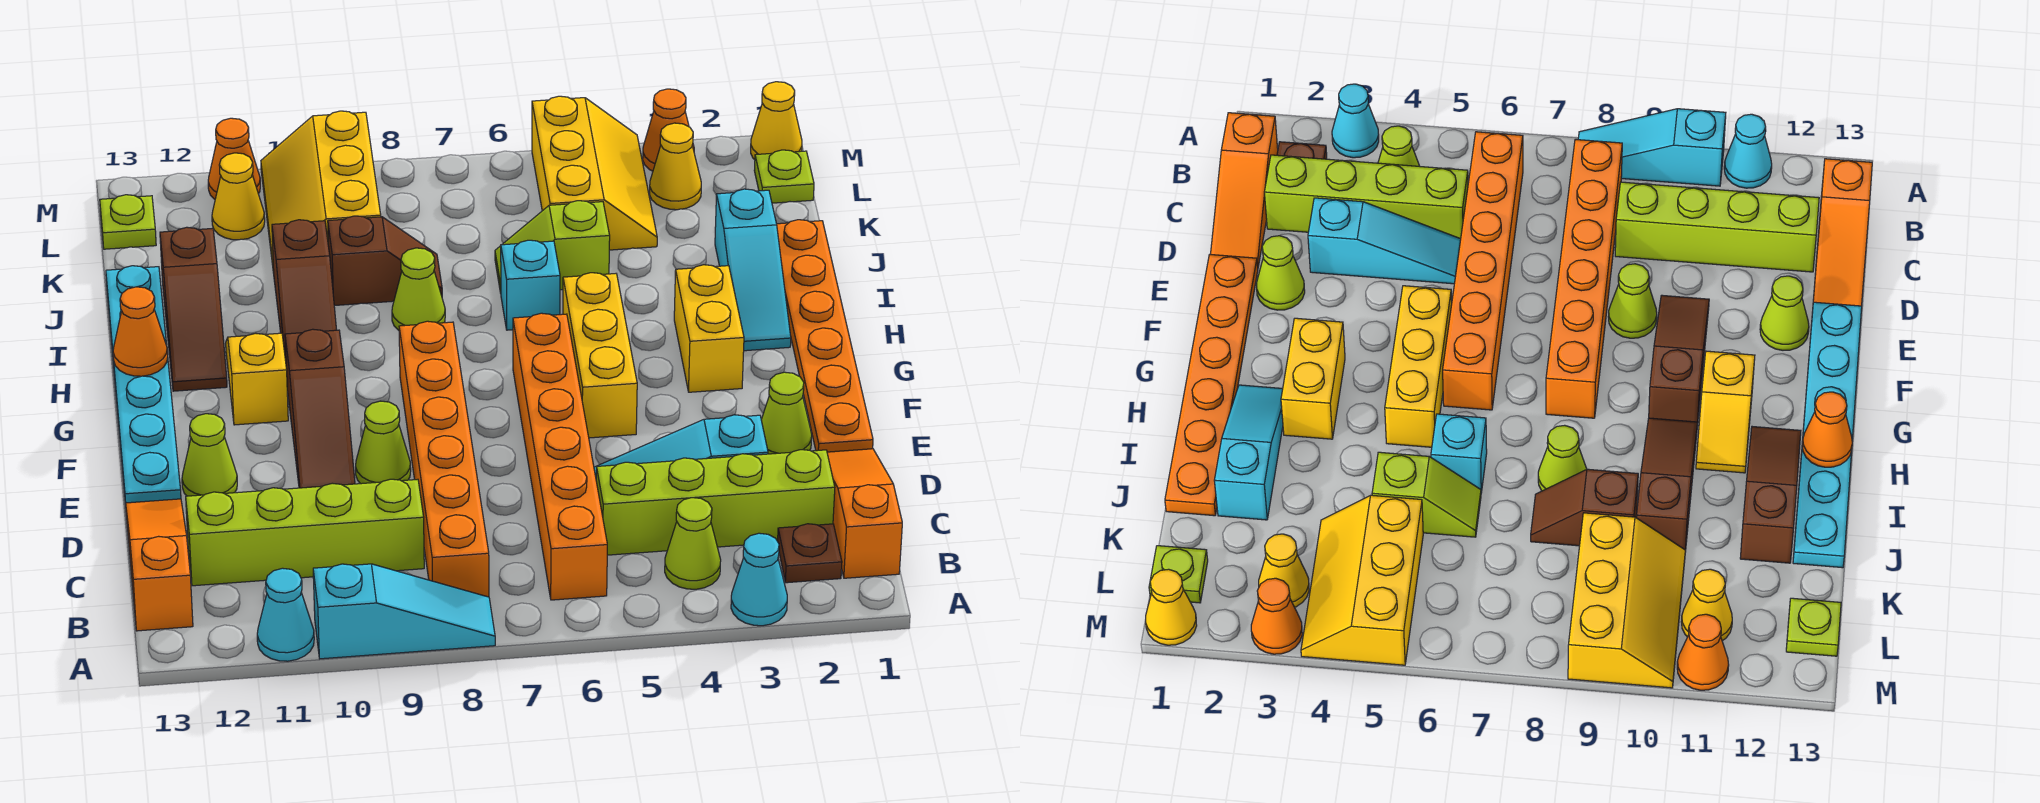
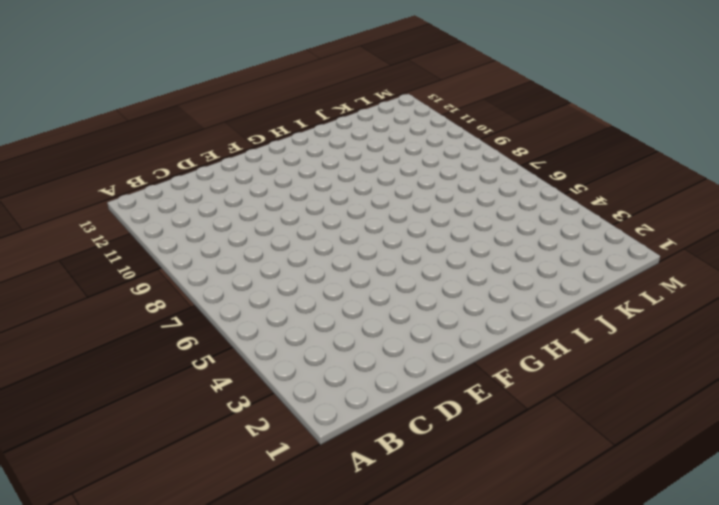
none -> cyan 1x1 cone [731,533,787,626]
none -> cyan 1x3 slope [313,564,495,659]
none -> cyan 1x1 cone [257,568,314,661]
none -> orange 1x3 slope [827,449,902,578]

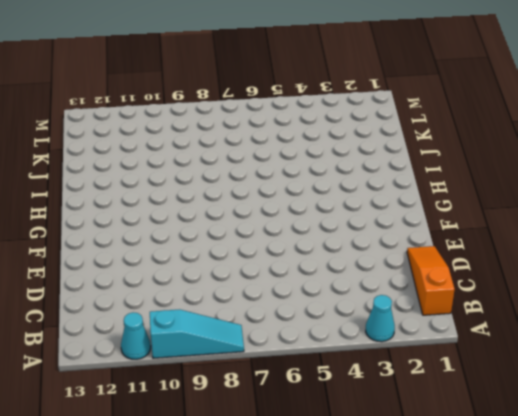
none -> brown 1x1 plate [778,524,842,583]
none -> lime 1x1 cone [665,498,721,589]
none -> orange 1x6 brick [513,313,607,600]
none -> orange 1x6 brick [399,321,489,597]

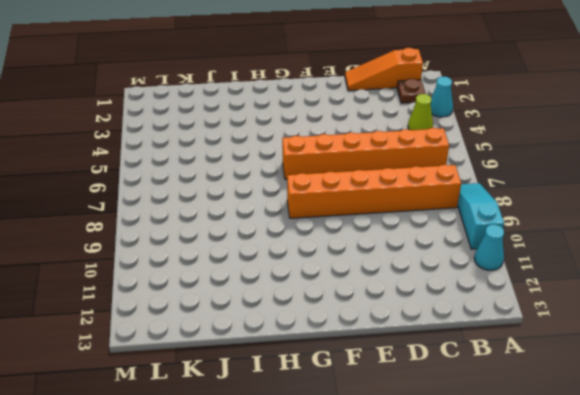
none -> orange 1x3 slope [126,499,193,631]
none -> lime 1x4 brick [596,450,835,555]
none -> lime 1x4 brick [186,479,424,586]
none -> cyan 1x3 slope [594,415,768,476]

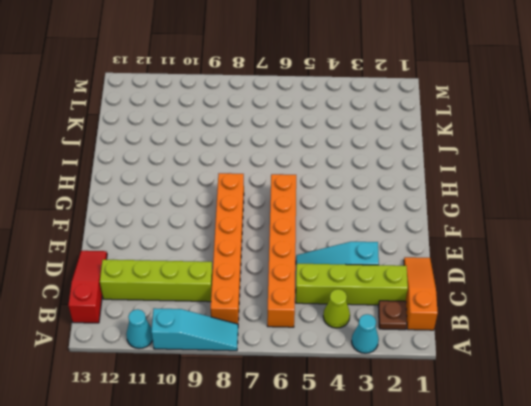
red 1x3 slope [68,251,107,323] -> orange 1x3 slope [126,499,193,631]
none -> orange 1x6 plate [777,220,873,452]
none -> lime 1x1 cone [761,372,812,454]
none -> lime 1x1 cone [356,401,411,484]
none -> brown 1x3 slope [285,329,355,488]

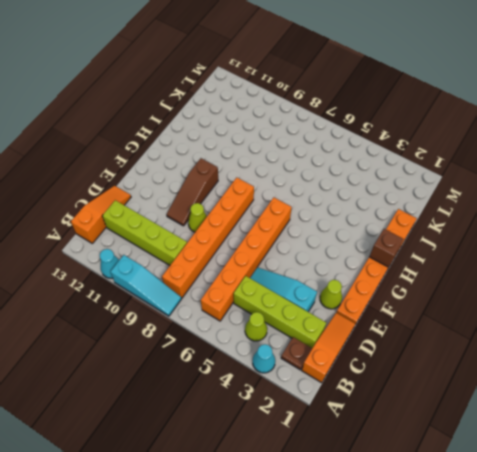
brown 1x1 brick [369,229,403,267] -> none
none -> lime 1x1 cone [182,414,237,496]
none -> cyan 1x6 plate [106,266,181,504]
none -> yellow 1x3 brick [563,273,637,438]
none -> yellow 1x2 brick [674,265,744,392]

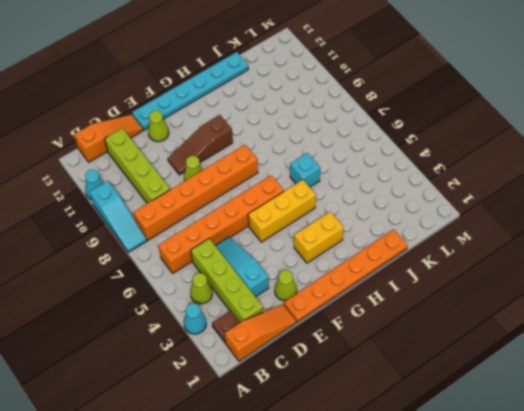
none -> yellow 1x2 slope [226,333,288,425]
none -> cyan 1x3 slope [715,189,791,351]
none -> brown 1x3 slope [272,220,337,361]
none -> brown 1x3 slope [160,227,227,391]

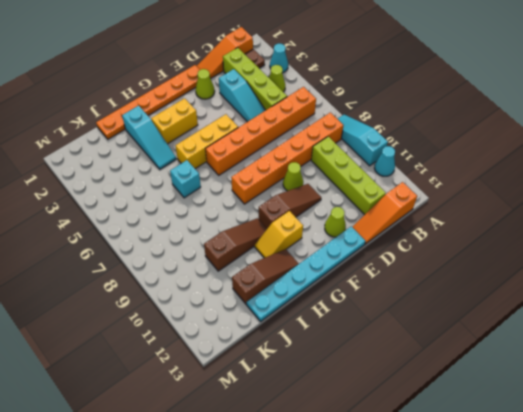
cyan 1x3 slope [122,106,176,169] -> cyan 1x3 slope turned to [715,189,791,351]
none -> lime 1x1 cone [392,248,445,330]
none -> lime 1x2 slope [495,201,610,293]
none -> brown 1x2 slope [328,216,442,306]
none -> yellow 2x3 slope [532,96,657,250]

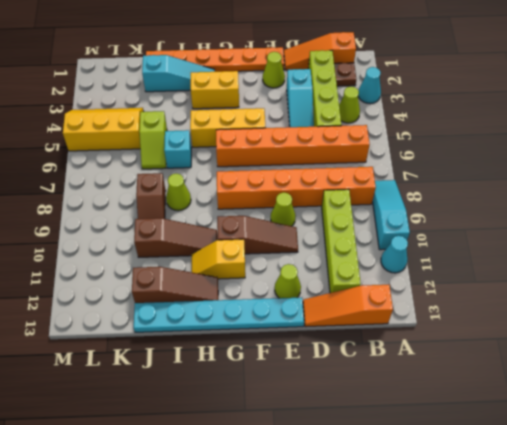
brown 1x2 slope [136,173,166,219] -> brown 1x2 slope turned to [328,216,442,306]
none -> yellow 2x3 slope [261,111,381,273]
none -> lime 1x1 plate [754,150,814,203]
none -> yellow 1x1 cone [650,123,701,210]
none -> yellow 1x1 cone [212,153,265,240]

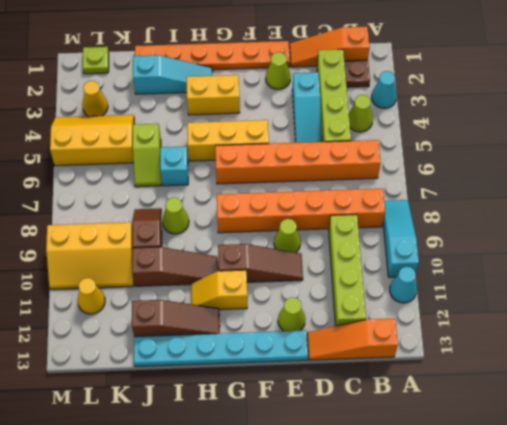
none -> lime 1x1 plate [100,195,156,249]
none -> yellow 1x1 cone [751,82,802,159]
none -> orange 1x1 cone [643,89,694,171]
none -> orange 1x1 cone [208,118,260,199]

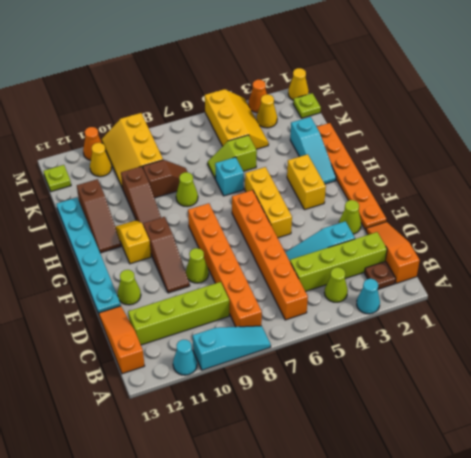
none -> orange 1x1 cone [113,287,168,376]

